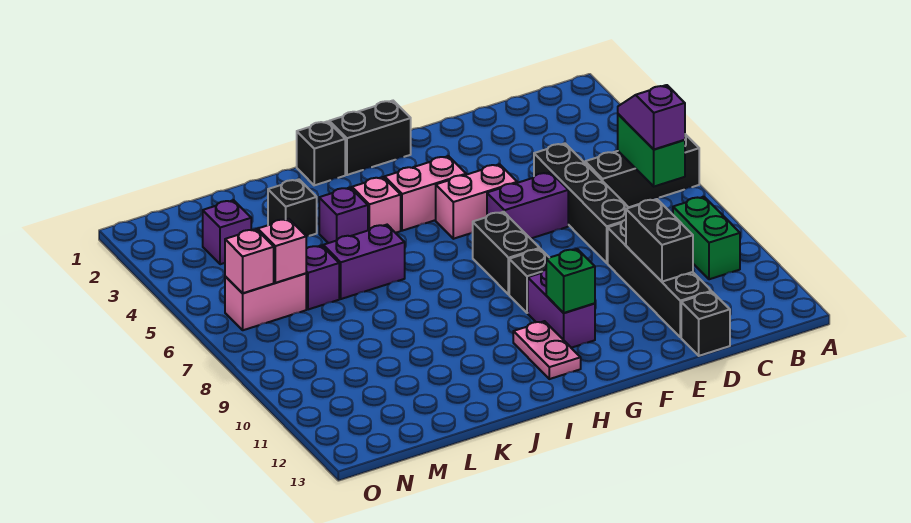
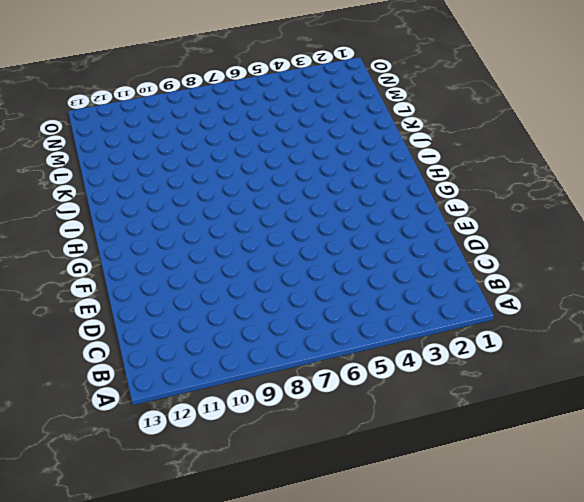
none -> black 1x3 brick [585,134,699,207]
none -> green 1x2 brick [673,197,740,279]
none -> black 1x4 brick [534,143,629,263]

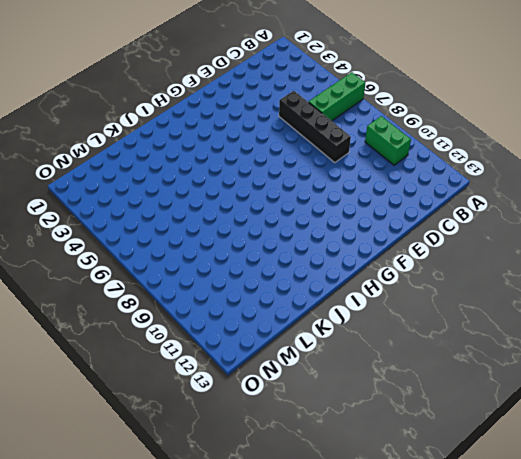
green 1x3 brick [309,72,365,121] -> black 1x3 brick [585,134,699,207]
none -> black 1x4 brick [608,220,711,337]
none -> black 1x1 brick [681,292,730,356]
none -> purple 1x2 brick [487,172,568,239]

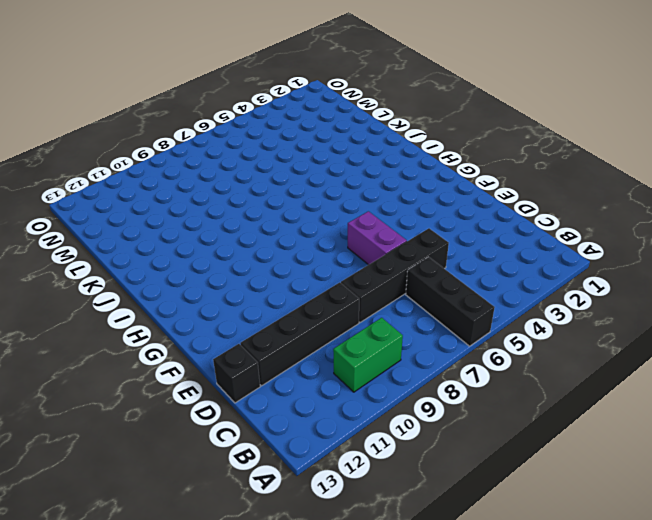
none -> pink 1x2 brick [436,164,517,239]
none -> black 1x2 brick [329,101,411,175]
none -> pink 1x2 brick [385,156,466,231]

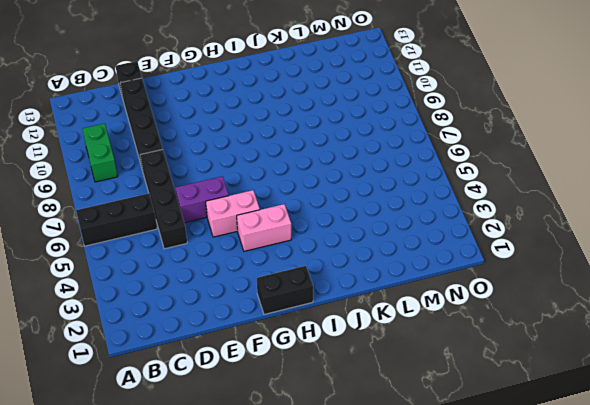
none -> black 1x2 brick [473,212,540,294]
none -> black 1x1 brick [509,249,549,313]
none -> purple 1x2 brick [528,270,595,348]

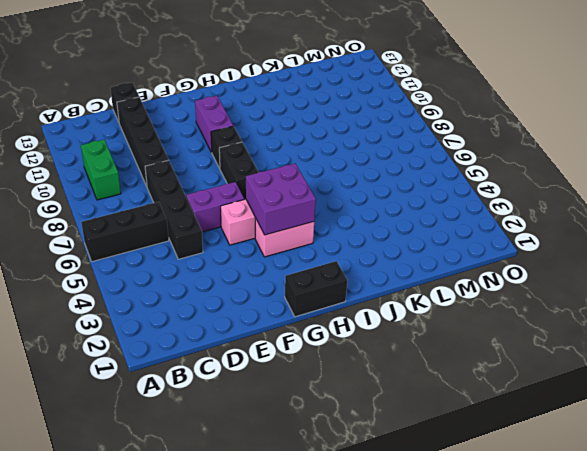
purple 2x2 brick [246,163,316,235] -> none
none -> pink 1x2 plate [513,321,581,379]
none -> black 1x1 brick [297,121,345,185]
none -> pink 1x1 brick [352,177,401,233]

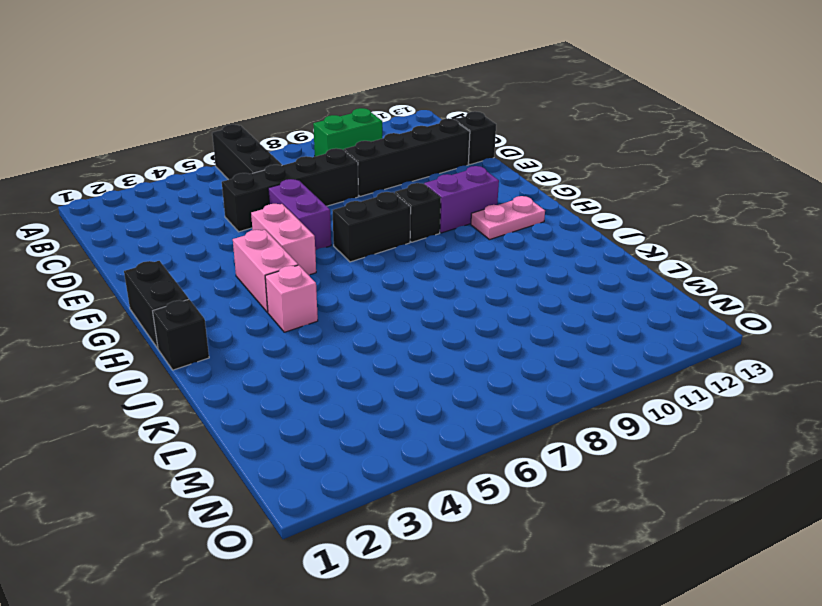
none -> purple 1x1 brick [319,188,368,243]
none -> purple 1x2 brick [323,225,405,299]
none -> black 1x1 brick [268,179,317,236]

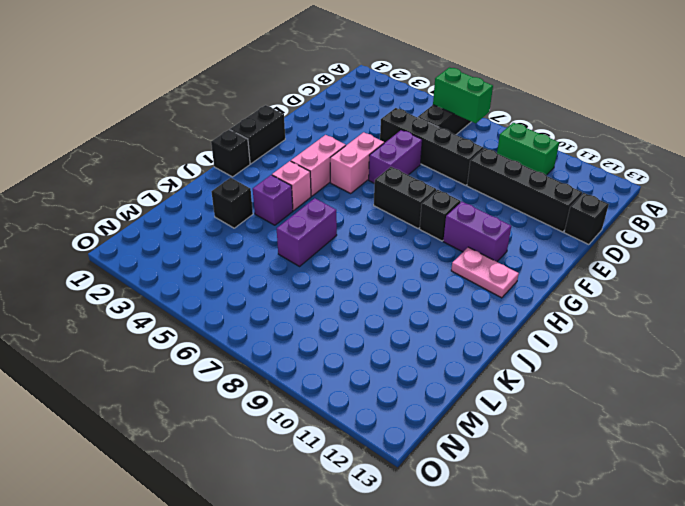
none -> purple 1x1 brick [306,245,339,310]
none -> purple 1x1 brick [203,200,251,264]
none -> pink 1x2 brick [225,273,306,330]

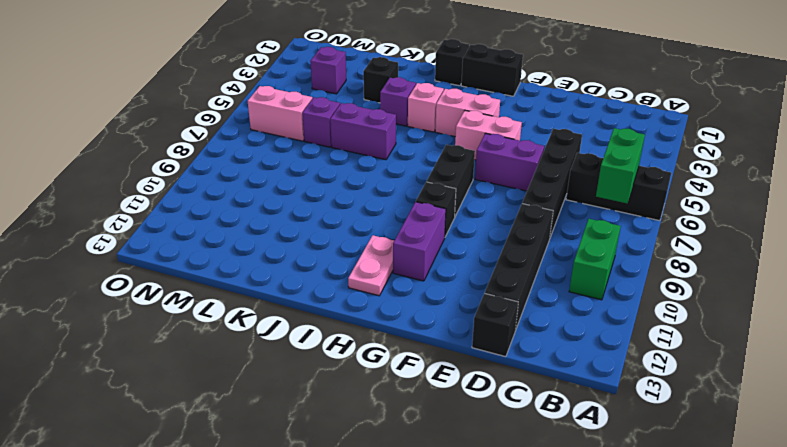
none -> black 1x2 brick [626,199,693,282]
none -> green 1x1 brick [546,249,595,313]
none -> pink 1x1 brick [258,219,306,283]

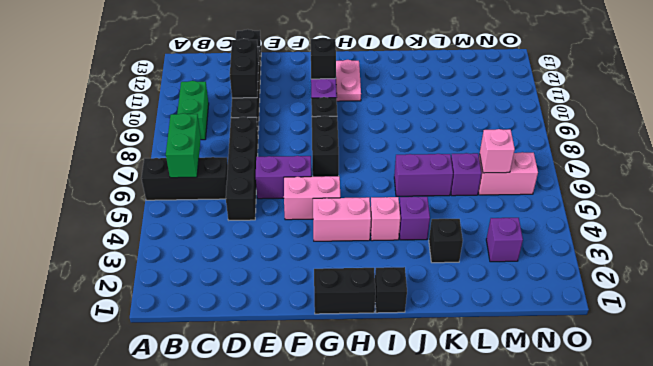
black 1x1 brick [311,38,336,79] -> green 1x1 brick [546,249,595,313]
none -> pink 1x1 brick [225,229,274,293]
none -> purple 1x2 slope [618,85,685,149]

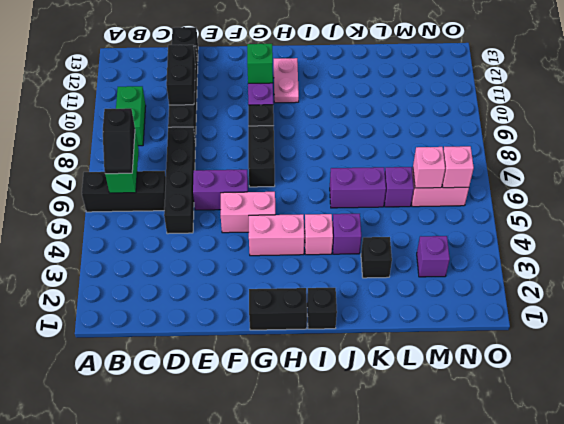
black 1x2 slope [103,108,135,174] -> purple 1x2 slope [618,85,685,149]

